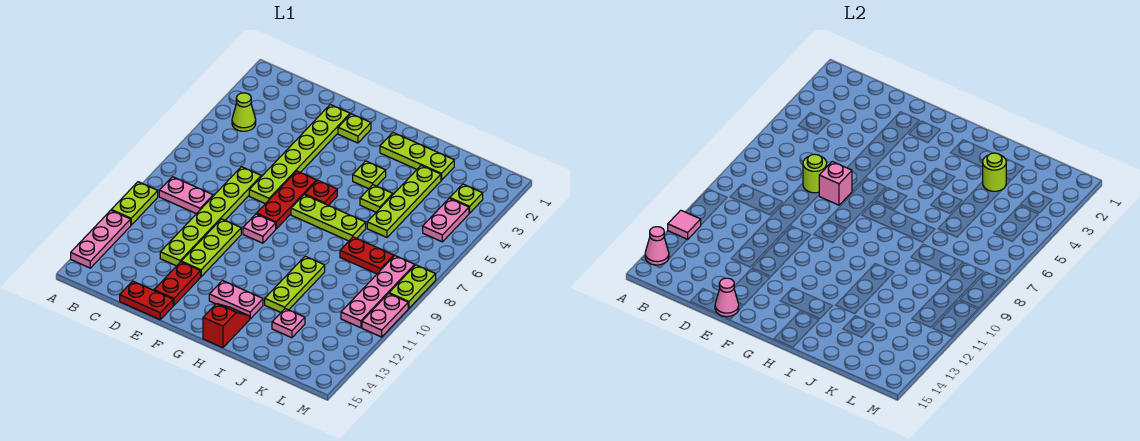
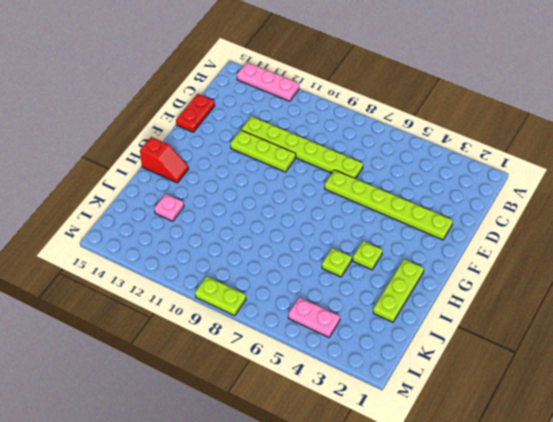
none -> lime 1x2 plate [111,182,158,225]
none -> lime 1x1 cone [232,93,256,131]
none -> pink 1x2 plate [159,177,213,214]
none -> red 1x2 plate [154,262,201,305]

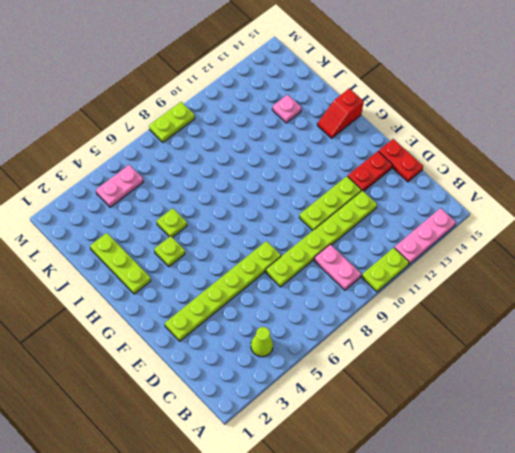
none -> lime 1x1 plate [338,114,371,143]
none -> red 1x3 plate [257,171,317,229]
none -> pink 1x1 plate [243,214,276,243]
none -> red 1x1 plate [305,180,337,206]

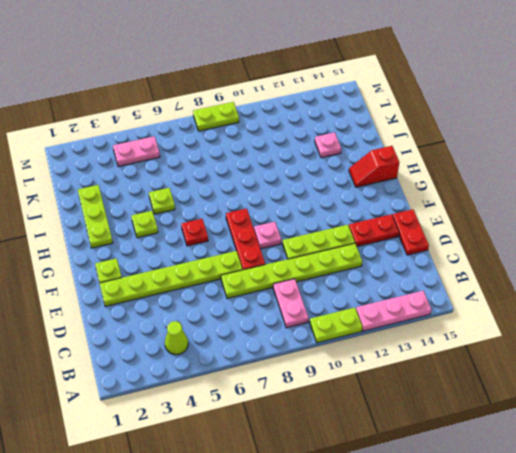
red 1x3 plate [226,208,265,270] -> red 1x3 plate turned to [257,171,317,229]
none -> lime 1x3 plate [291,195,366,241]
none -> pink 1x2 plate [209,281,263,319]
none -> lime 1x3 plate [265,256,325,312]
none -> lime 1x4 plate [367,166,441,237]

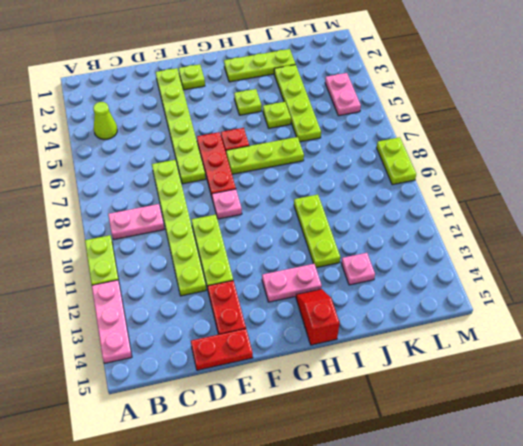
none -> red 1x2 plate [340,237,394,274]
none -> lime 1x1 plate [450,184,483,213]
none -> pink 1x4 plate [341,256,415,328]
none -> pink 1x2 plate [362,294,408,337]

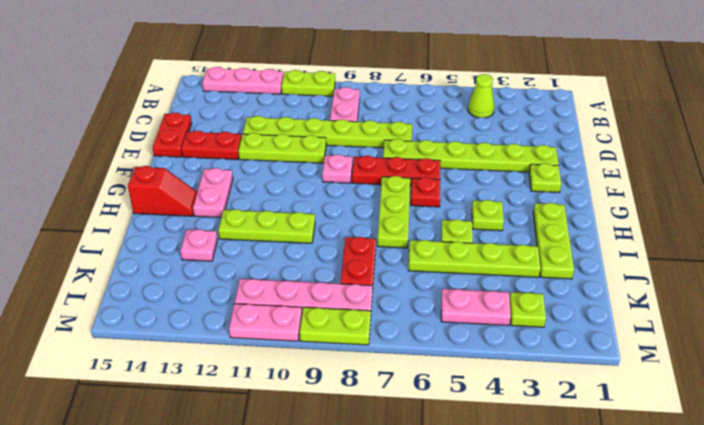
none -> pink 1x1 tile [668,210,701,240]
none -> pink 1x1 cone [645,227,669,265]
none -> lime 1x1 round brick [803,154,827,193]
none -> pink 1x1 brick [819,162,852,205]

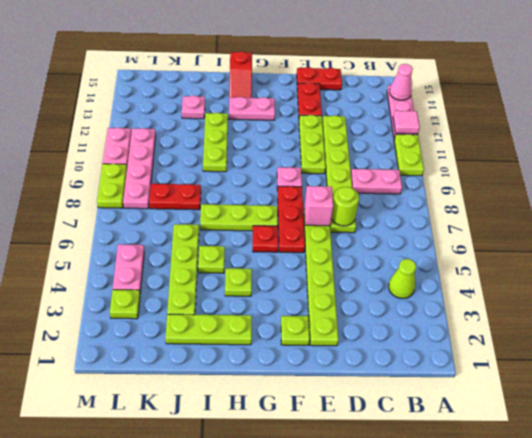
none -> pink 1x1 cone [715,278,739,317]
none -> lime 1x1 round brick [983,153,1006,191]

